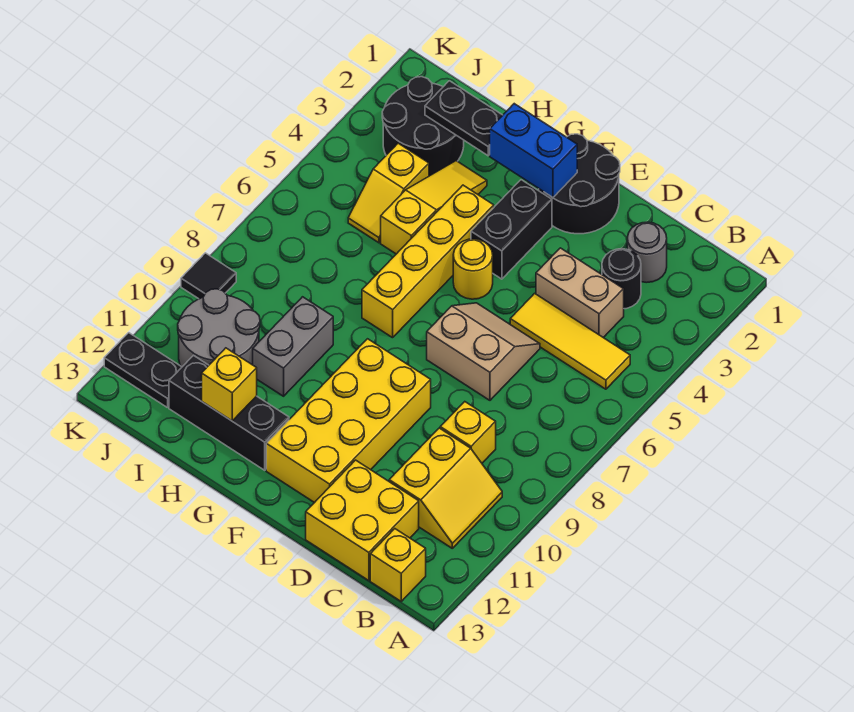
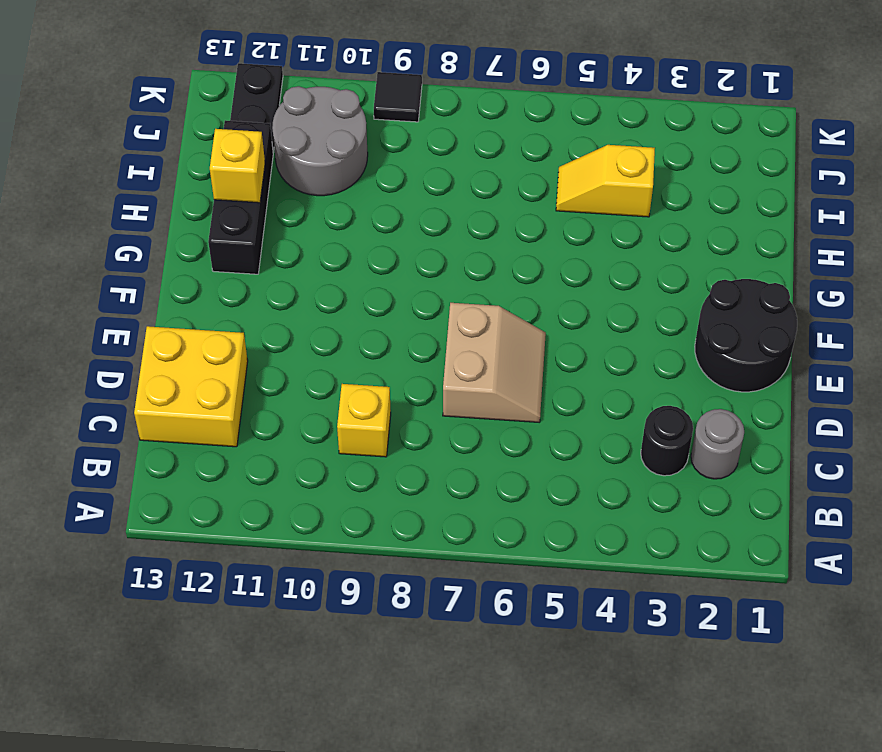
none -> yellow 1x3 tile [510,293,630,389]
none -> yellow 2x2 slope [389,428,502,548]
none -> yellow 1x1 brick [370,529,426,601]

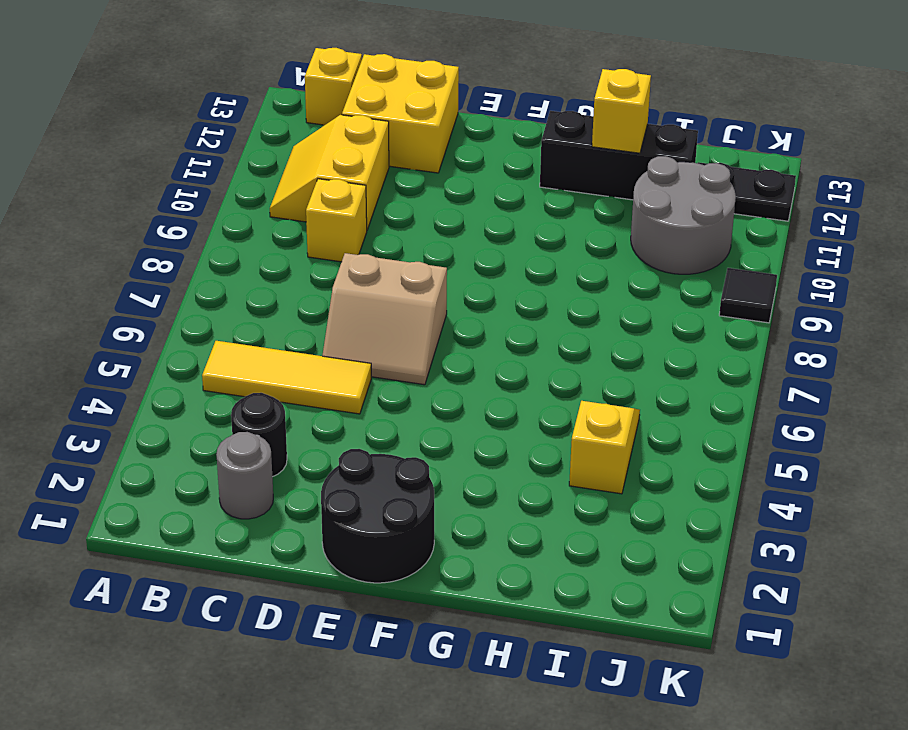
none -> tan 1x2 brick [536,248,624,338]
none -> yellow 2x4 brick [266,339,431,503]
none -> black 1x2 brick [471,180,552,279]

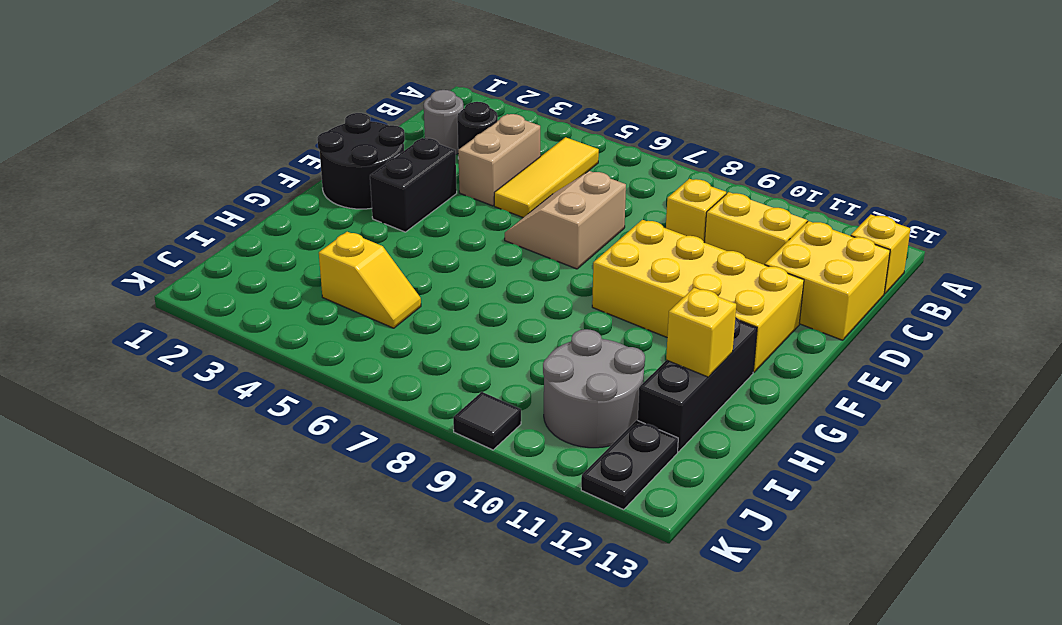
black 1x2 brick [370,138,457,232] -> black 1x2 brick turned to [471,180,552,279]
none -> yellow 1x1 round brick [453,239,493,299]
none -> yellow 1x4 brick [362,185,494,338]
none -> yellow 1x3 slope [381,161,487,254]

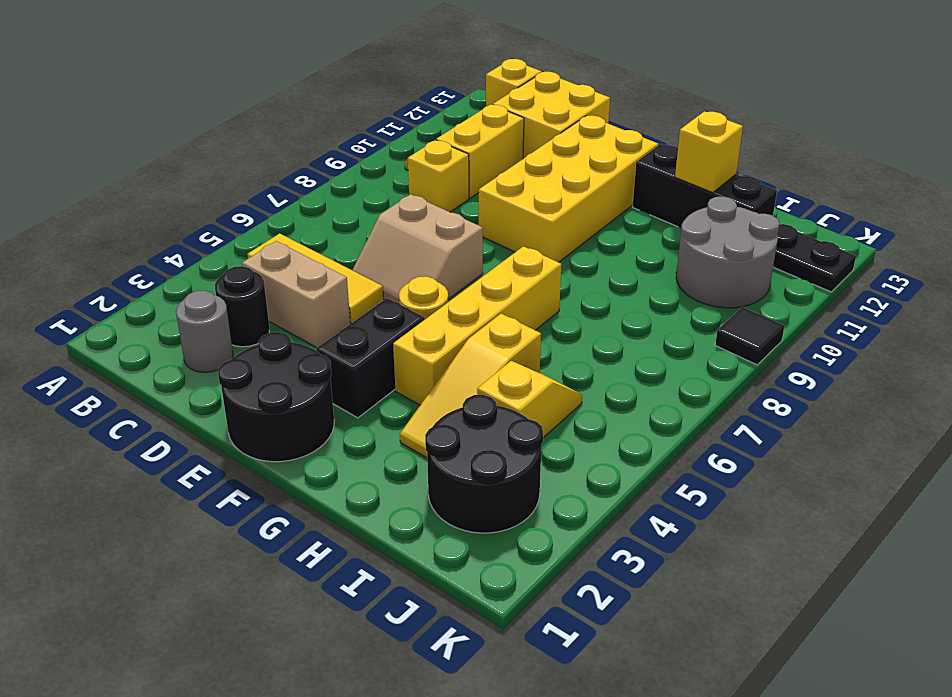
none -> grey 1x2 brick [253,297,333,396]
none -> blue 1x2 brick [490,104,577,198]
none -> black 1x2 plate [425,81,502,156]

